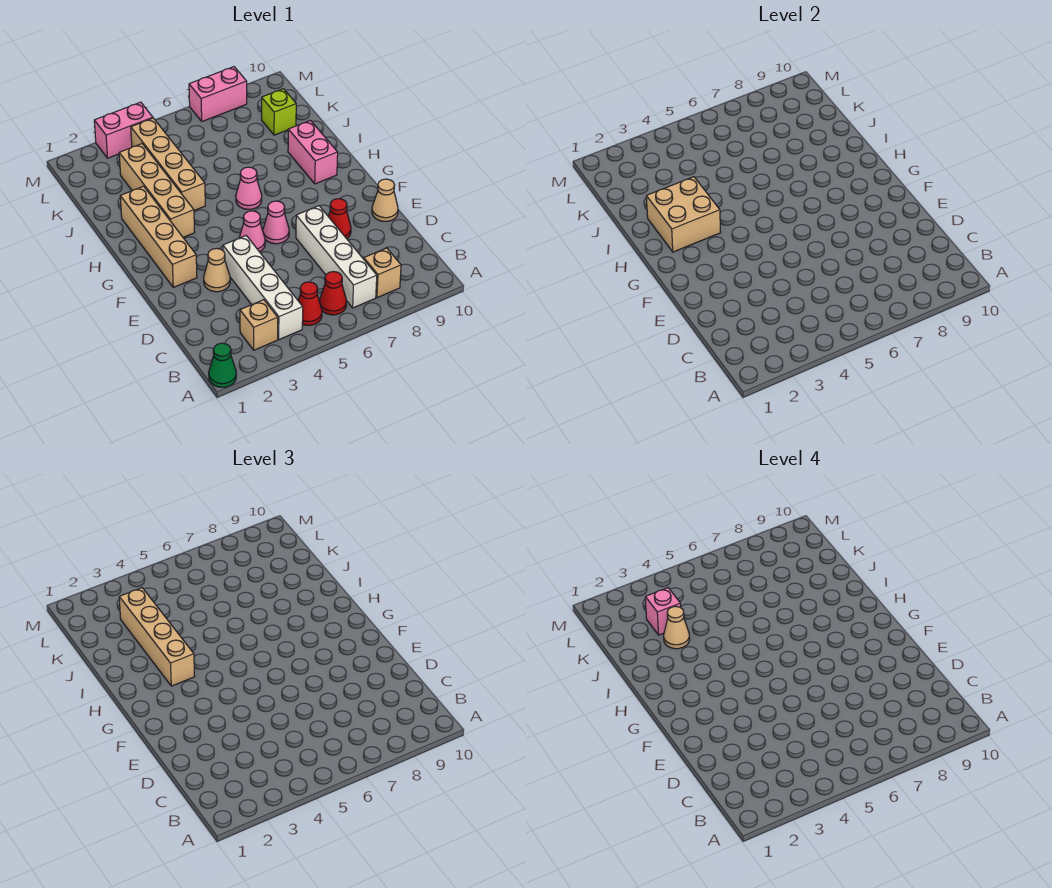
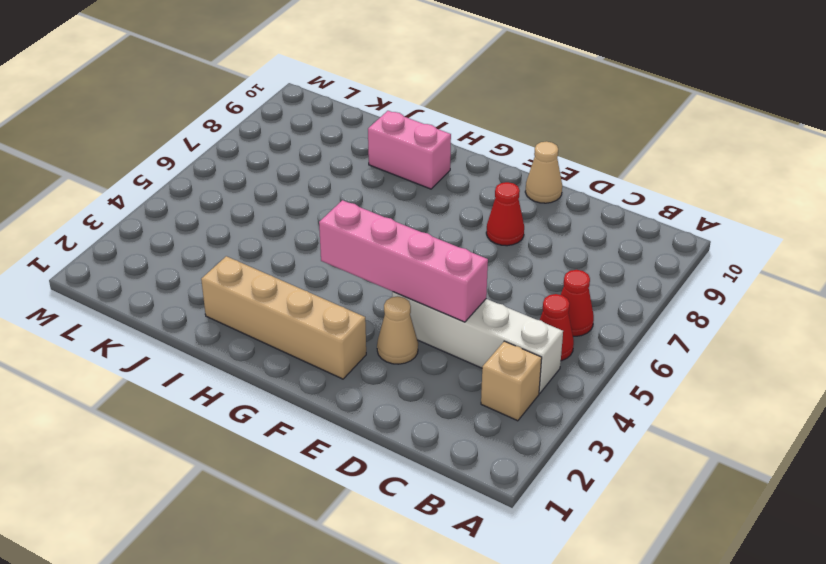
pink 1x4 brick [319,200,488,322] -> none
none -> green 1x1 cone [209,343,236,387]
none -> white 1x4 brick [296,206,377,308]
none -> tan 1x1 brick [364,248,401,298]

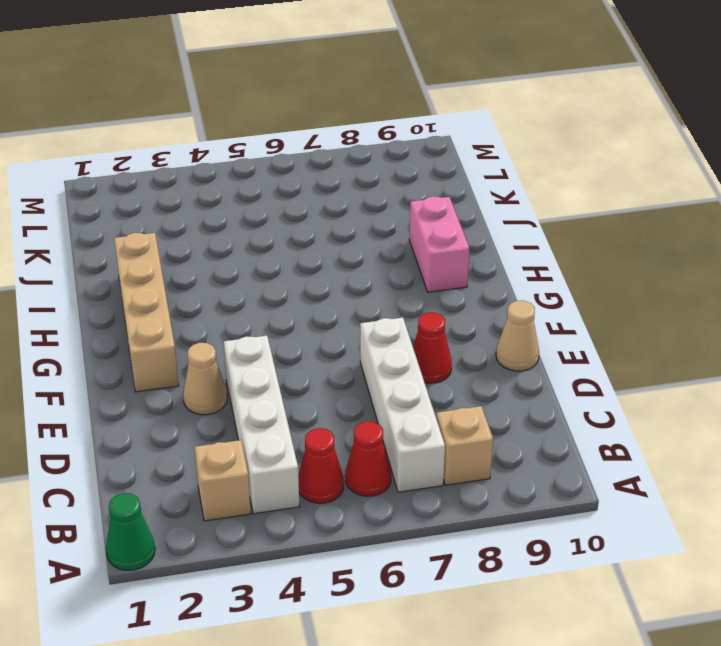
none -> pink 1x1 cone [239,211,265,252]
none -> pink 1x1 cone [263,201,289,244]
none -> tan 1x4 brick [119,144,195,237]

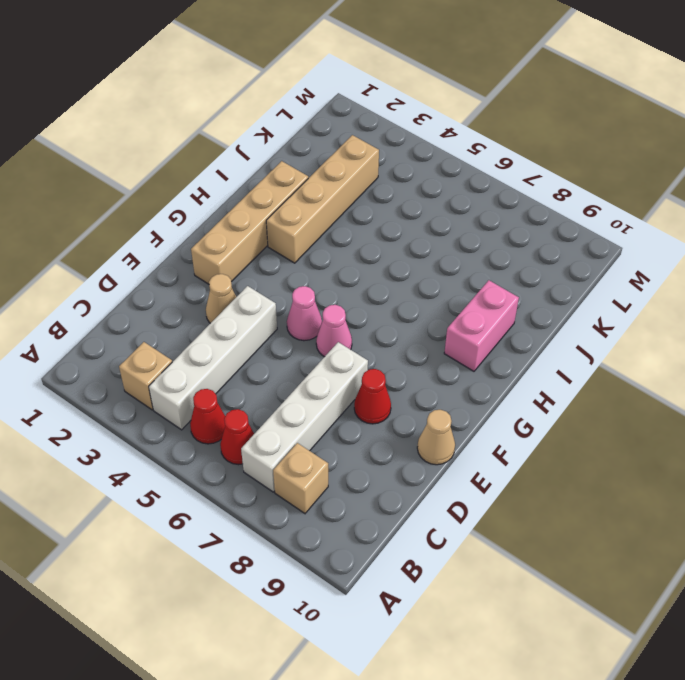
none -> green 1x1 cone [209,343,236,387]
none -> pink 1x1 cone [236,167,262,209]
none -> tan 1x4 brick [131,118,205,210]

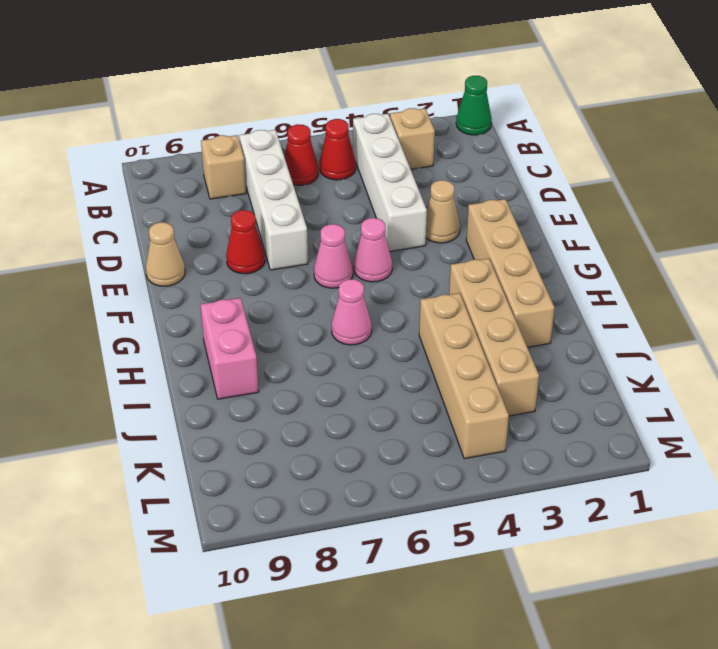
none -> lime 1x1 brick [262,89,296,135]
none -> pink 1x2 brick [94,102,153,158]
none -> pink 1x2 brick [189,67,247,121]

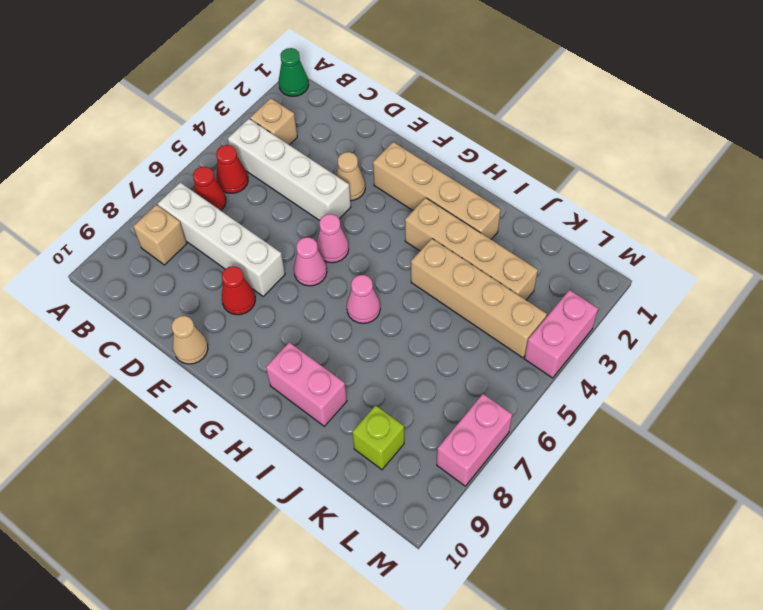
none -> tan 2x2 brick [646,177,721,252]
none -> tan 1x4 brick [119,588,195,686]
none -> tan 1x1 cone [664,606,690,649]

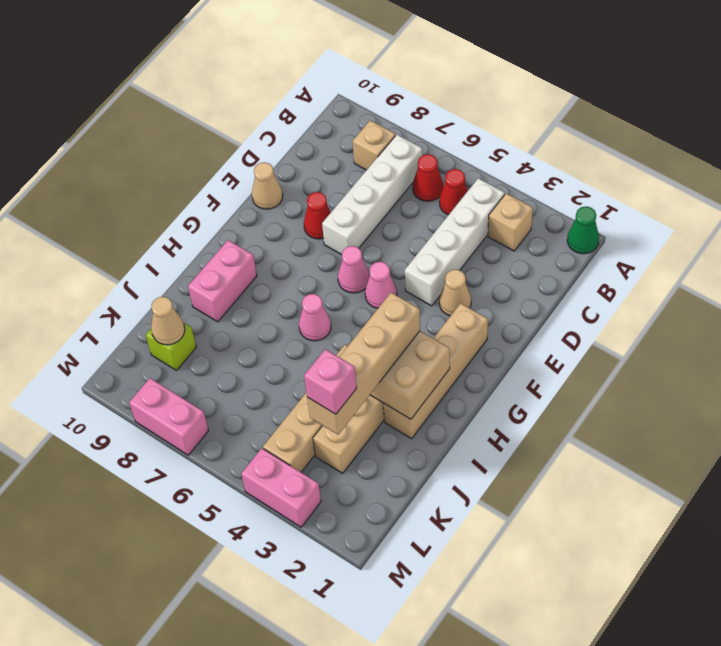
tan 1x1 cone [151,297,185,345] -> tan 1x1 cone moved to [664,606,690,649]

